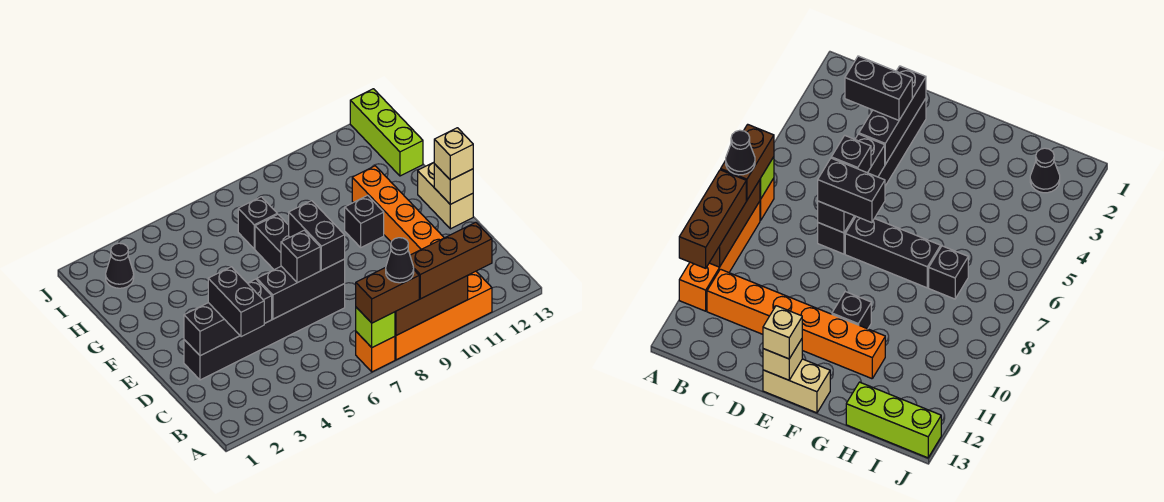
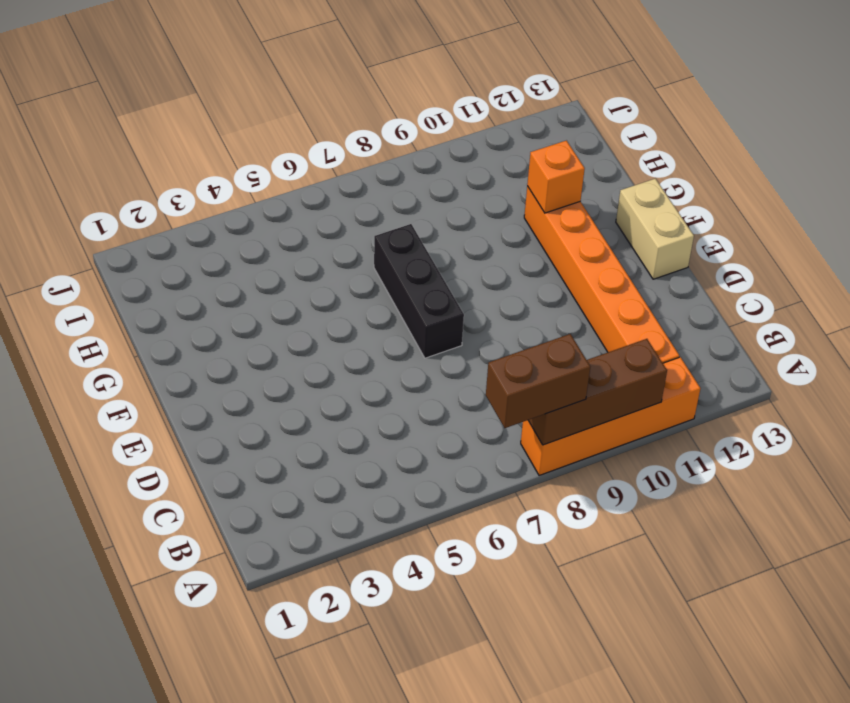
orange 1x1 brick [527,141,585,213] -> orange 1x1 brick moved to [356,332,395,372]
none -> black 1x6 brick [184,284,345,380]
none -> black 1x1 brick [345,195,384,247]
none -> black 1x1 brick [238,197,277,249]

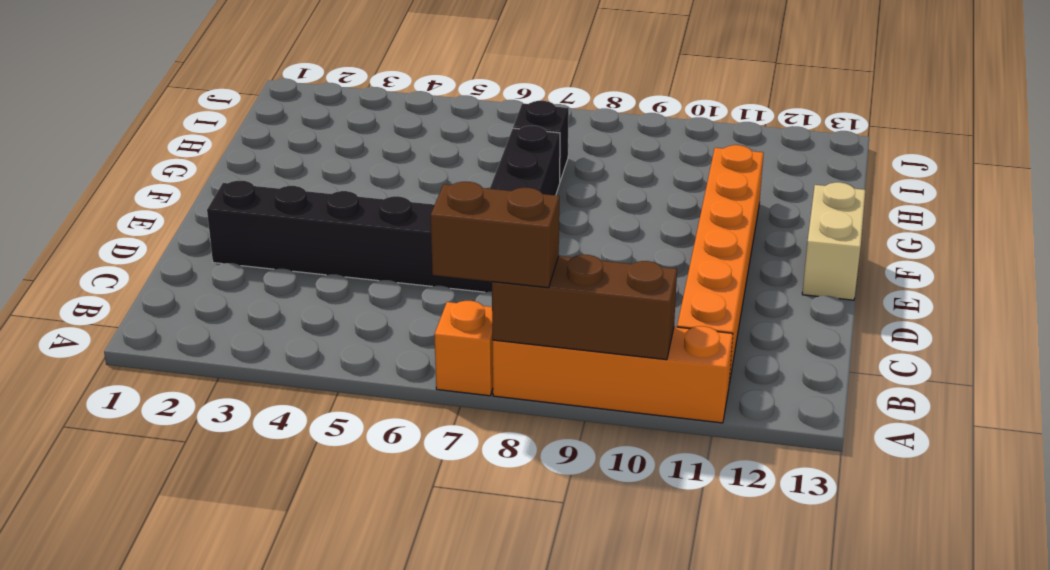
none -> black 1x1 brick [345,195,384,247]
none -> lime 1x3 brick [350,89,423,176]
none -> black 1x1 cone [106,243,134,288]

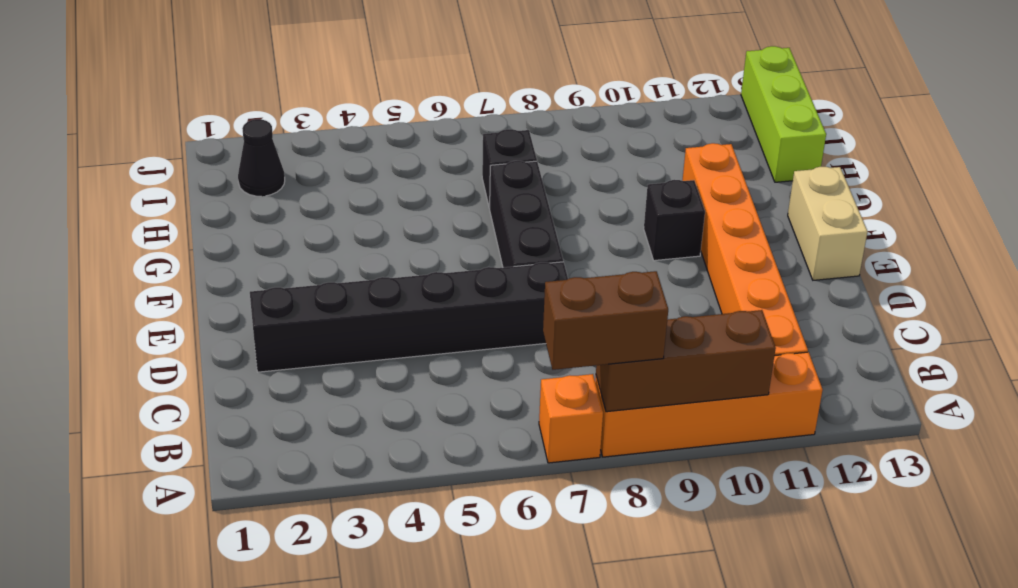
none -> lime 1x1 brick [356,307,395,347]
none -> black 1x3 brick [184,279,272,356]
none -> black 1x3 brick [257,259,345,319]

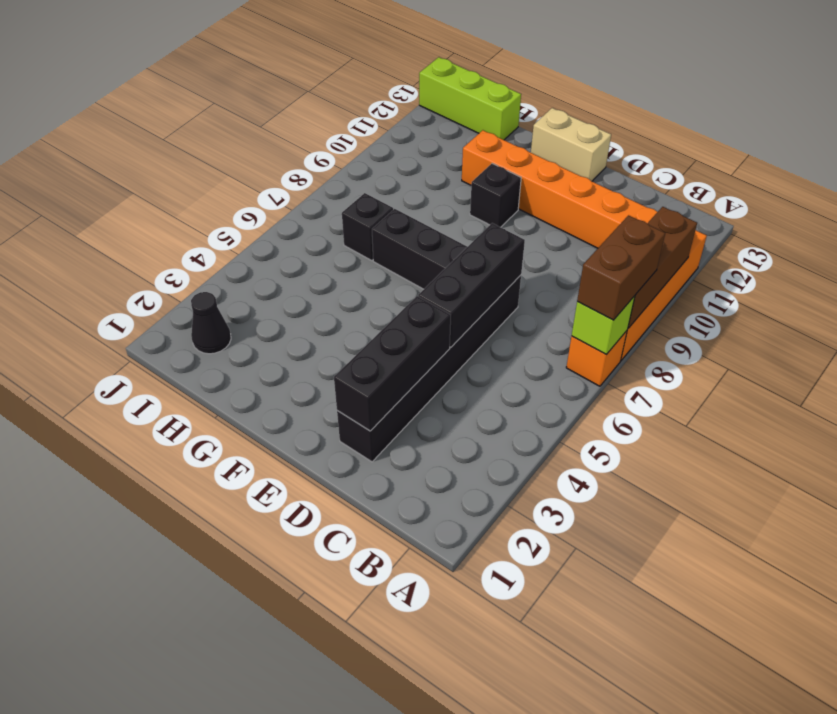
none -> tan 1x1 brick [434,164,473,204]
none -> brown 1x3 brick [410,222,492,299]
none -> black 1x2 brick [208,267,265,337]

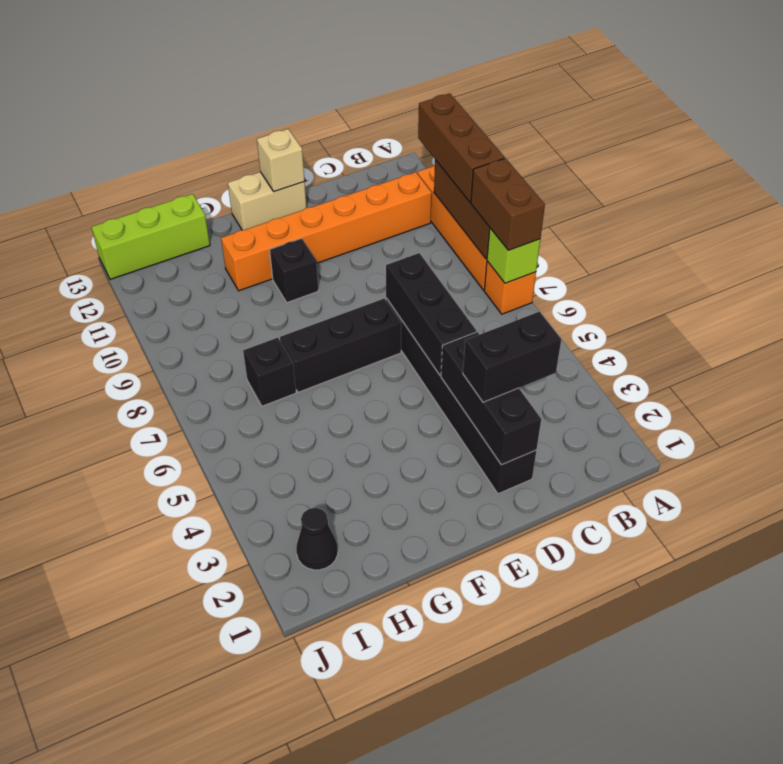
none -> black 1x1 brick [281,230,320,283]
none -> black 1x2 brick [289,201,345,270]
none -> tan 1x1 brick [434,128,473,180]

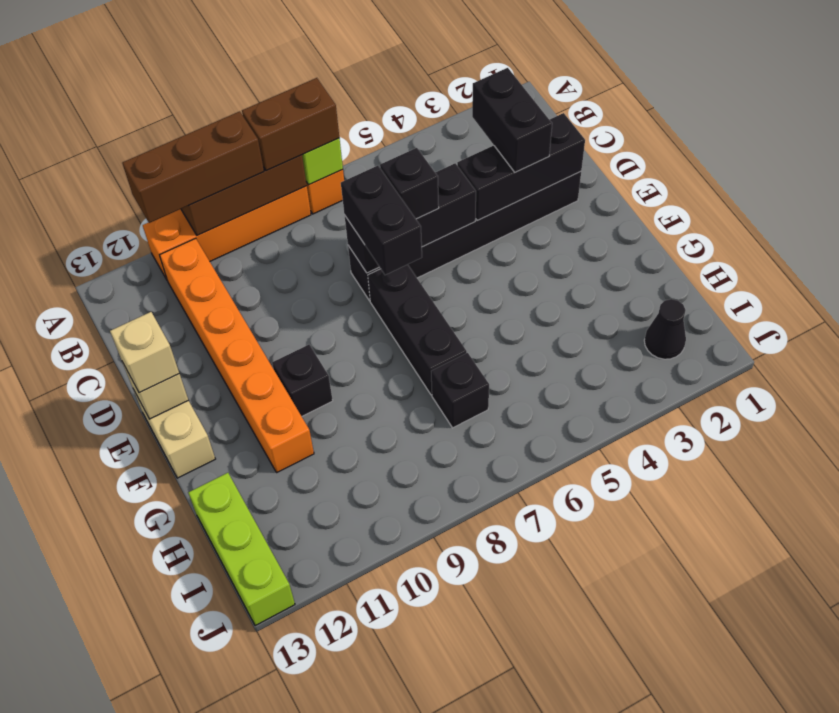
none -> black 1x1 cone [386,238,414,283]

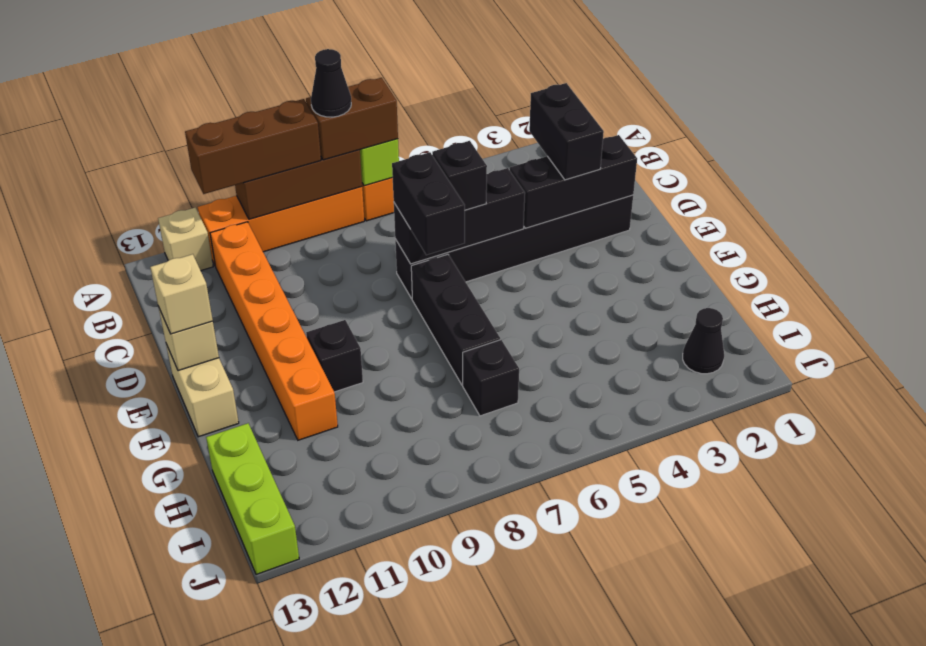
tan 1x1 brick [158,208,213,270] -> none

